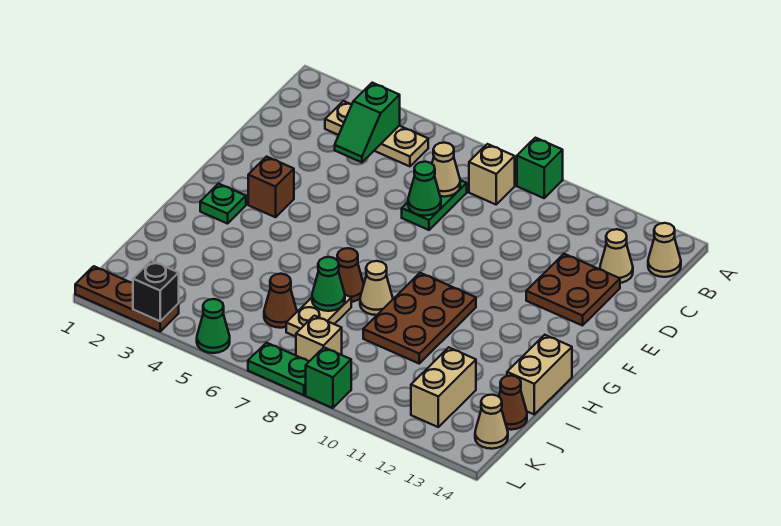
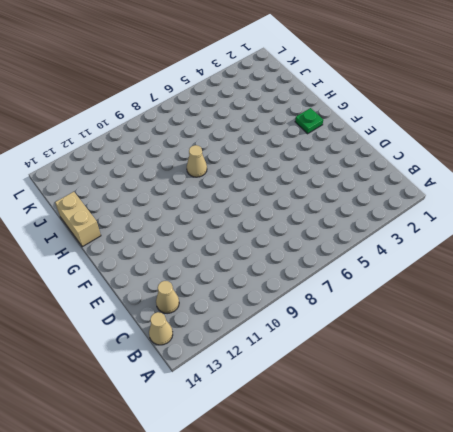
none -> green 1x1 brick [517,138,563,198]
none -> tan 1x3 plate [325,101,428,166]
none -> tan 1x1 brick [469,144,515,204]

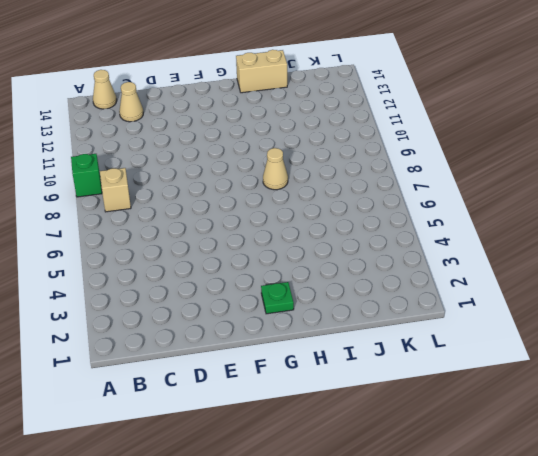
none -> tan 1x3 plate [325,101,428,166]
none -> green 1x2 plate [402,180,467,230]
none -> brown 2x2 plate [526,254,620,326]

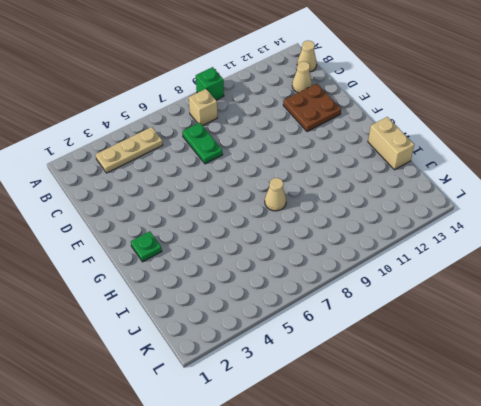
none -> brown 1x1 brick [248,157,294,217]
none -> brown 2x3 plate [363,273,476,363]
none -> brown 1x1 cone [337,248,364,302]

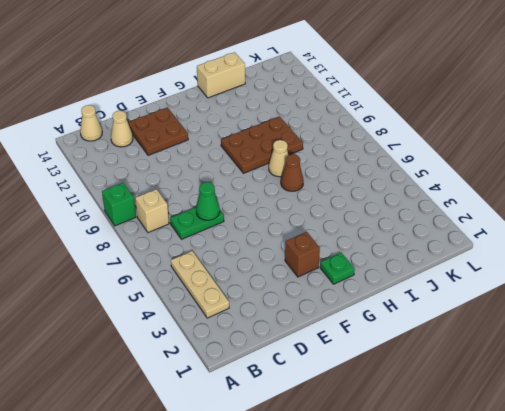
none -> tan 1x2 plate [286,295,351,337]
none -> brown 1x1 cone [264,274,297,328]
none -> tan 1x2 brick [411,347,476,427]

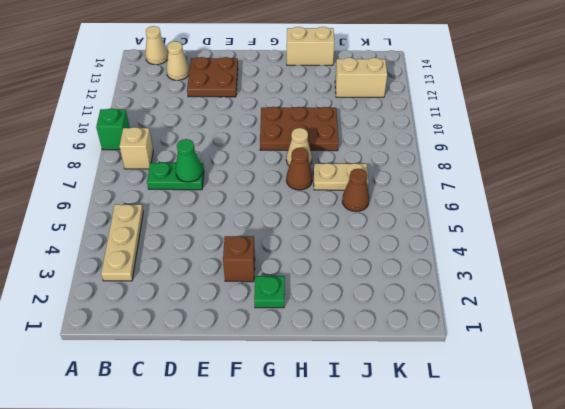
none -> brown 1x1 cone [499,376,527,430]
none -> tan 1x1 brick [296,316,342,361]
none -> tan 1x1 cone [475,395,508,449]

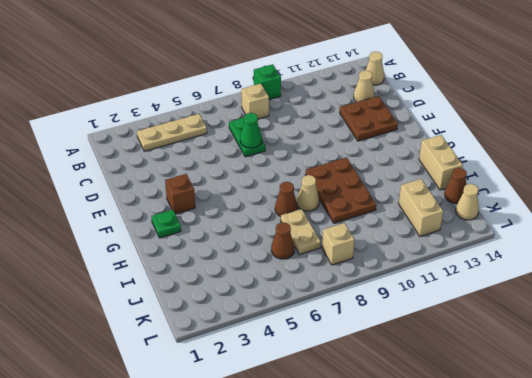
none -> brown 1x3 plate [75,266,179,332]
none -> green 1x1 cone [197,299,230,353]
none -> green 1x2 plate [248,343,309,395]

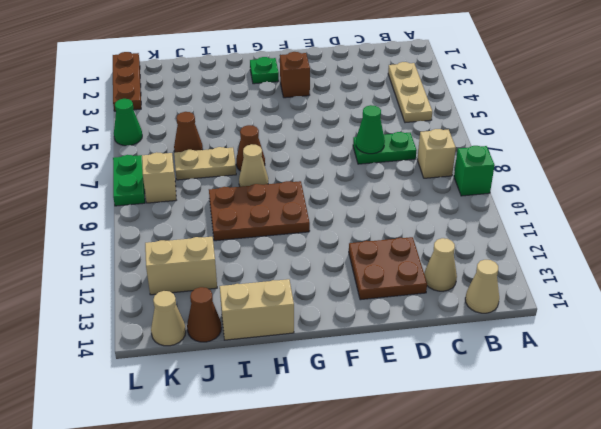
none -> green 1x1 brick [306,348,351,408]
none -> green 1x2 slope [335,83,400,162]
none -> tan 1x1 cone [432,143,460,197]

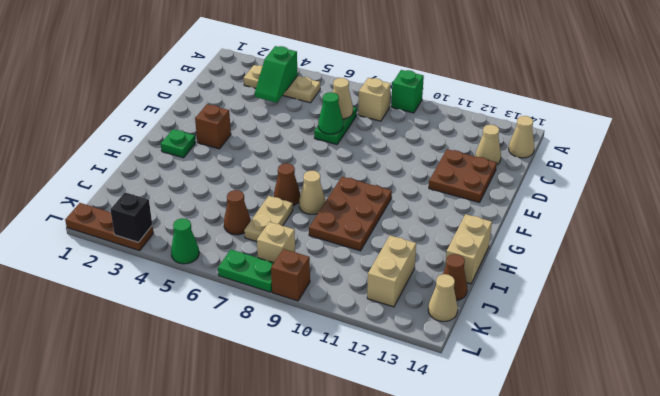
brown 1x1 brick [271,249,310,301] -> green 1x1 brick [306,348,351,408]
none -> green 1x1 cone [312,257,345,311]

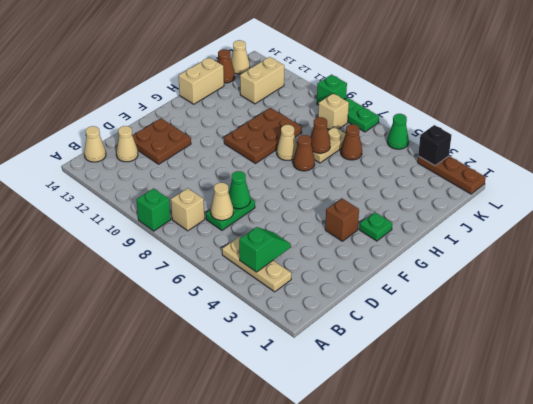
brown 1x1 cone [311,117,330,153] -> green 1x1 cone [312,257,345,311]

